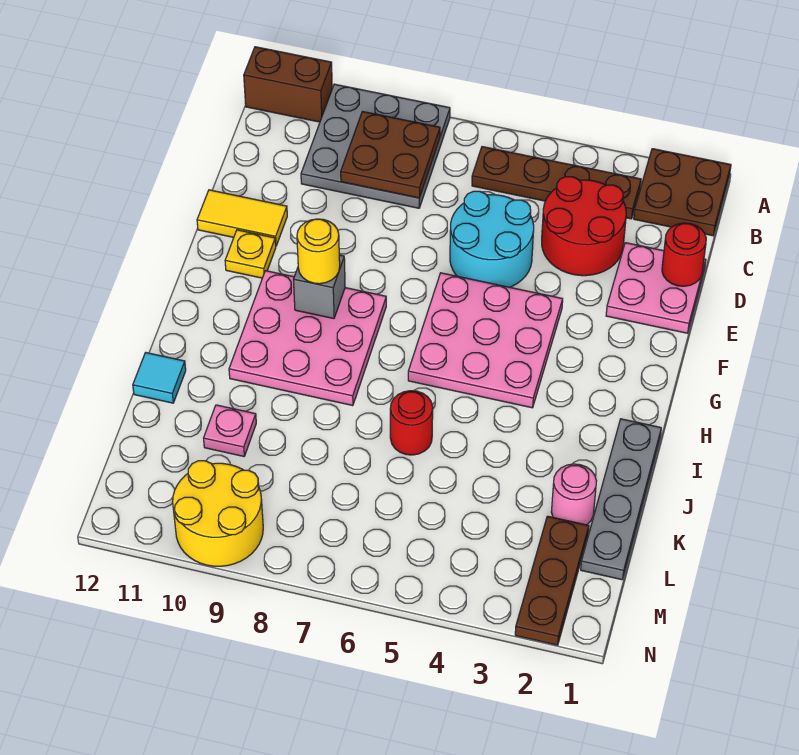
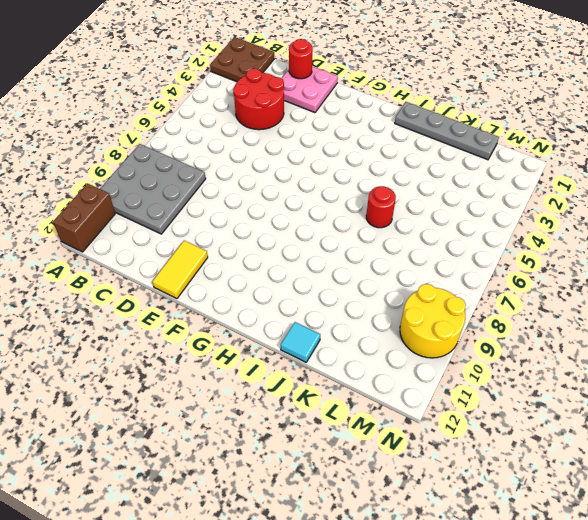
none -> brown 1x4 plate [472,147,641,219]
none -> cyan 2x2 round brick [450,191,534,287]
none -> pink 3x3 plate [408,273,563,408]

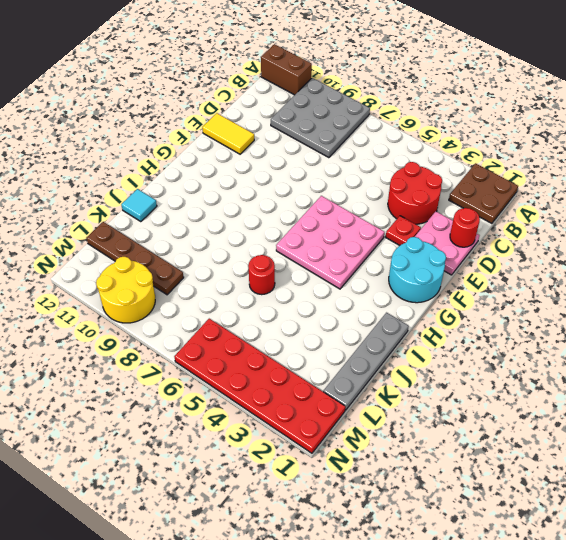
red 1x1 plate [386,216,421,245] -> none
cyan 2x2 round brick [389,237,446,303] -> cyan 2x2 round brick moved to [450,191,534,287]
brown 1x4 plate [86,222,184,295] -> brown 1x4 plate moved to [472,147,641,219]
red 2x6 plate [174,319,345,453] -> brown 1x3 plate [515,516,589,645]
none -> yellow 1x1 plate [225,230,276,278]
none -> pink 3x3 plate [229,271,386,406]
none -> pink 1x1 round brick [551,464,596,525]

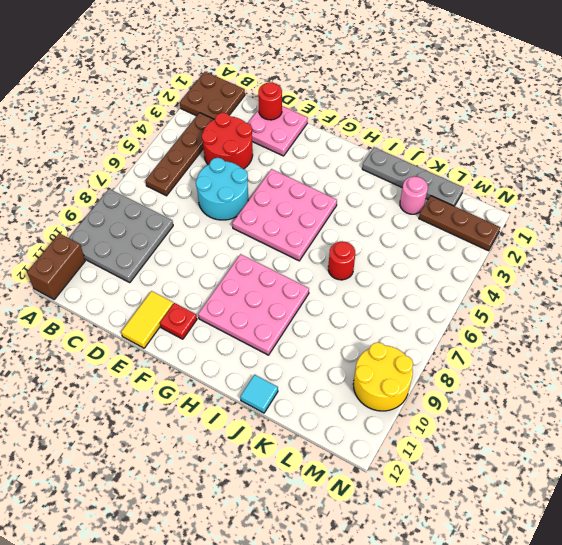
red 1x1 plate [160,303,197,339] -> yellow 1x1 plate [225,230,276,278]
none -> pink 1x1 plate [204,405,256,456]
none -> brown 2x2 plate [341,111,440,198]
none -> grey 1x1 brick [293,255,345,319]

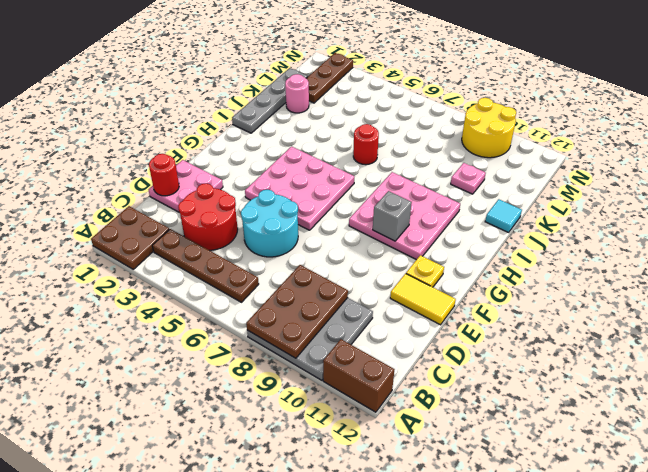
brown 2x3 plate [246,265,348,358] -> brown 2x2 plate [341,111,440,198]
none -> yellow 1x1 round brick [297,219,340,284]

